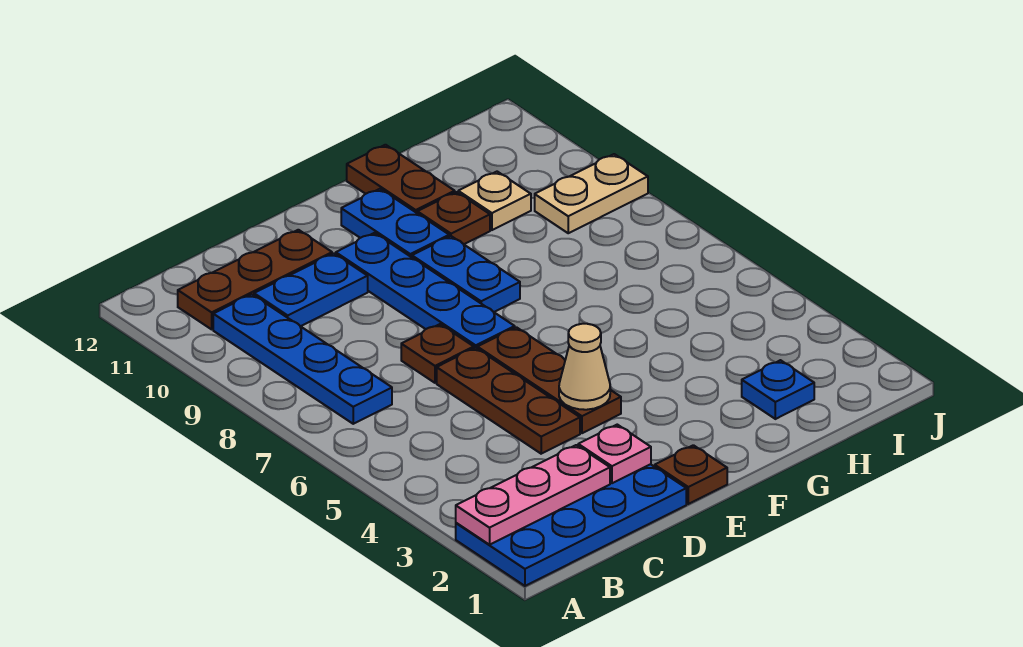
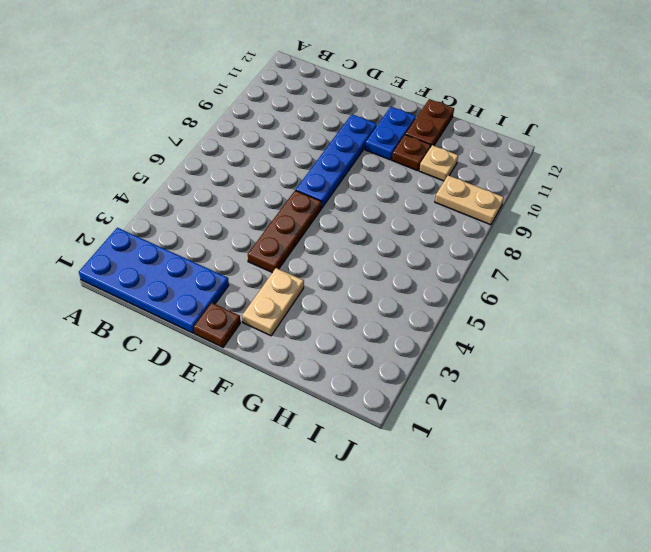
tan 1x2 plate [242,268,304,336] -> none
none -> blue 1x4 plate [213,294,392,424]
none -> brown 1x3 plate [178,230,332,329]
none -> blue 1x2 plate [254,253,368,326]

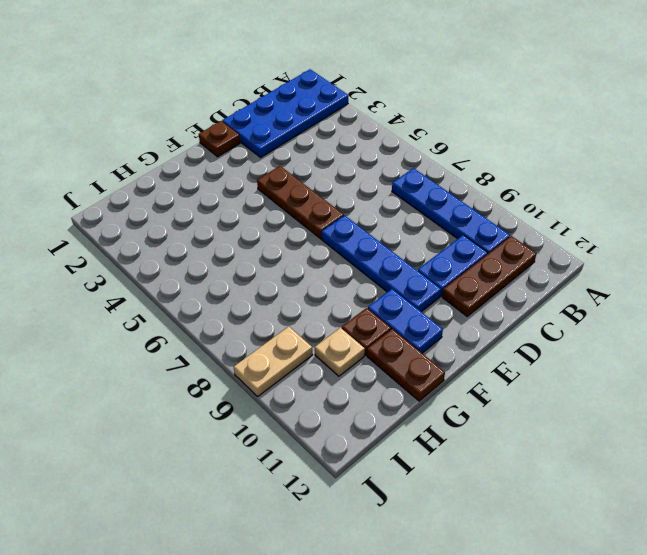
none -> brown 1x3 plate [437,348,580,454]
none -> brown 1x1 plate [401,324,474,383]
none -> blue 1x2 plate [412,236,520,312]

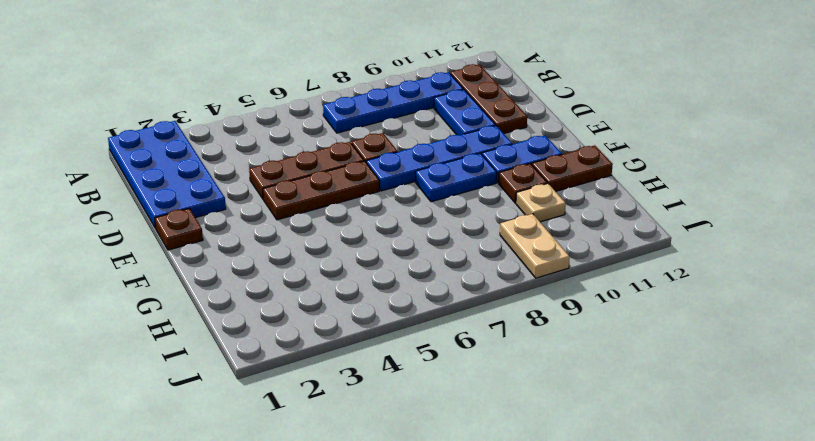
none -> blue 1x1 plate [742,360,814,419]
none -> pink 1x3 plate [456,445,610,545]
none -> pink 1x1 plate [578,425,651,483]

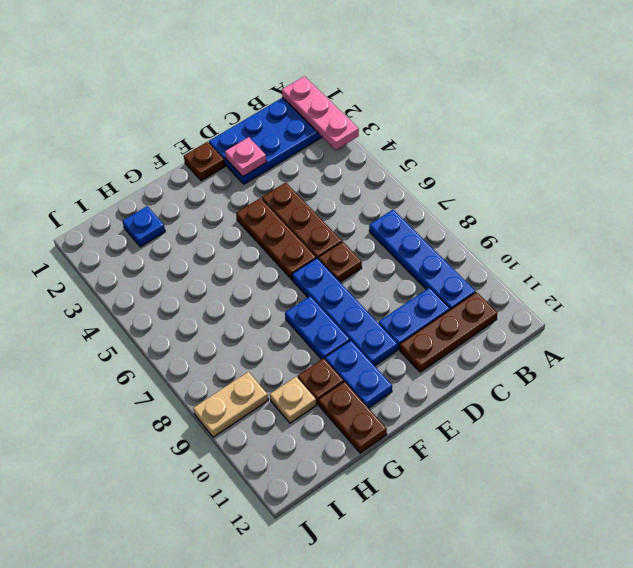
pink 1x3 plate [282,76,359,150] -> pink 1x3 plate turned to [456,445,610,545]
none -> tan 1x1 cone [559,324,610,410]

